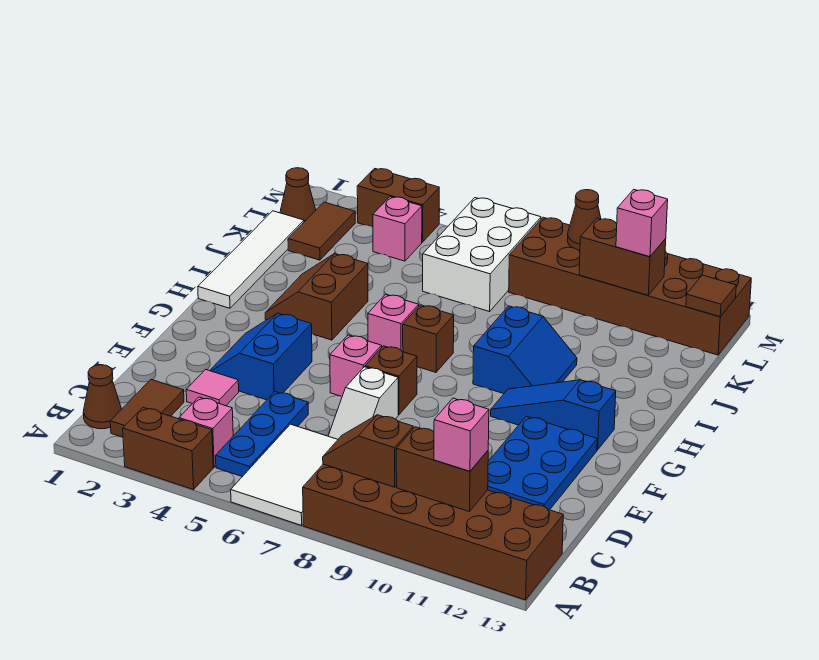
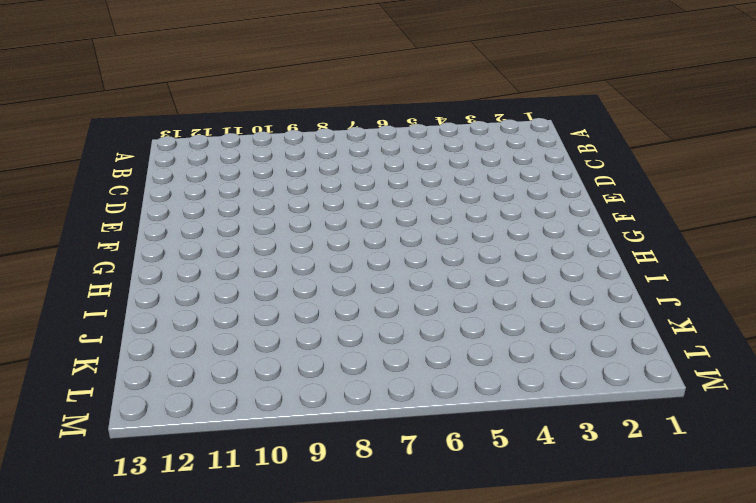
none -> brown 1x2 brick [123,407,213,490]
none -> white 2x3 tile [231,424,338,525]
none -> brown 2x6 brick [303,464,563,600]
none -> brown 1x1 cone [83,365,121,429]

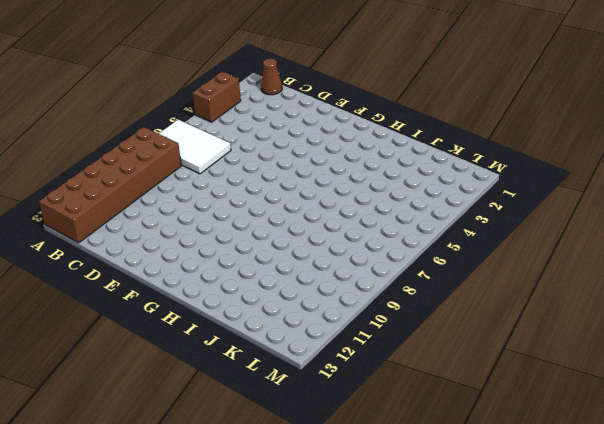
none -> brown 1x2 tile [110,380,184,437]
none -> pink 1x1 brick [179,397,233,467]
none -> blue 1x3 plate [216,392,308,477]
none -> pink 1x1 tile [186,370,239,406]

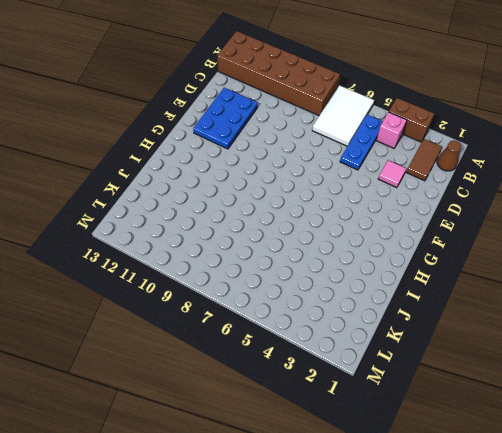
none -> white 1x2 slope [329,367,398,439]
none -> blue 2x2 slope [210,313,312,400]
none -> pink 1x1 brick [330,335,382,396]
none -> brown 1x1 brick [365,346,417,415]

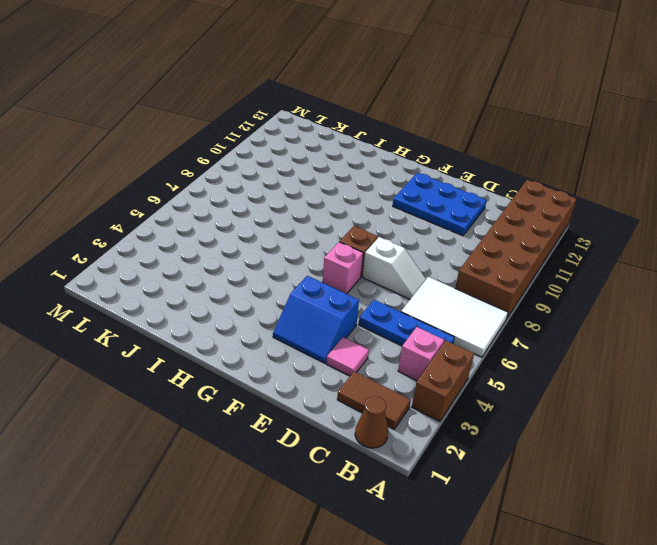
none -> blue 1x3 slope [491,380,616,450]
none -> white 1x4 tile [198,211,304,308]
none -> brown 2x2 slope [265,254,368,340]
none -> pink 1x1 brick [368,294,419,352]

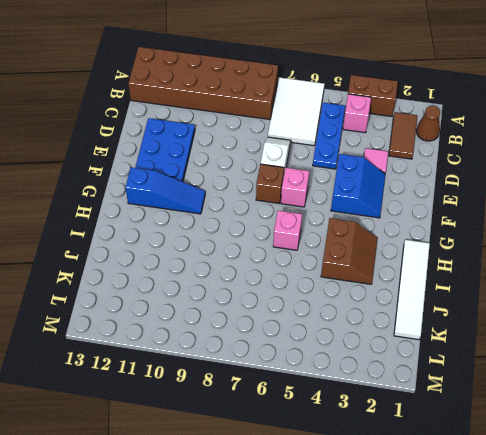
none -> brown 1x1 brick [403,305,454,372]
none -> blue 2x2 slope [473,306,577,394]
none -> brown 1x2 tile [288,202,355,260]
none -> white 2x3 brick [423,198,541,312]

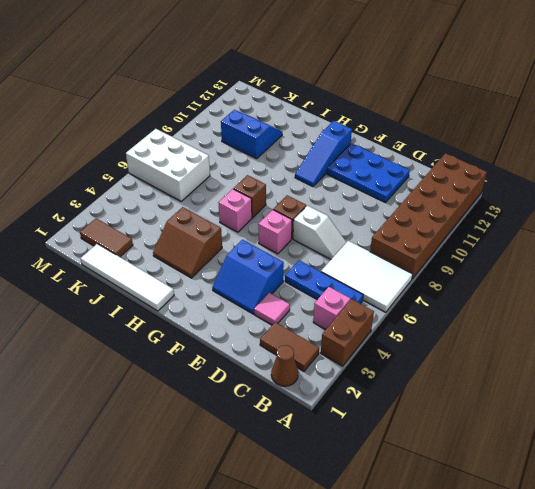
blue 2x2 slope [221,110,282,159] -> blue 2x2 slope moved to [473,306,577,394]
none -> brown 1x1 cone [280,168,316,222]
none -> pink 1x1 brick [373,197,422,261]
none -> brown 2x6 brick [509,217,751,355]
none -> brown 1x2 brick [357,168,439,242]

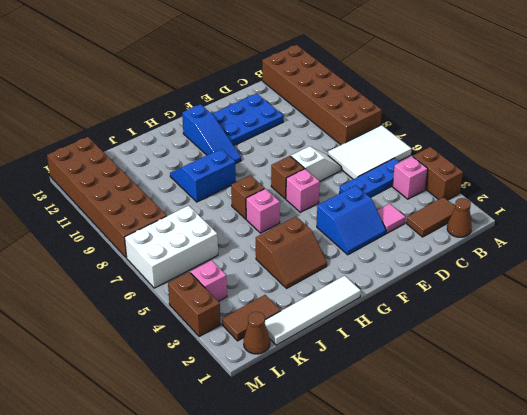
none -> brown 1x2 slope [323,415,413,487]
none -> brown 1x2 brick [396,427,488,512]
none -> brown 1x2 brick [579,218,666,295]
none -> brown 1x1 tile [686,275,736,317]

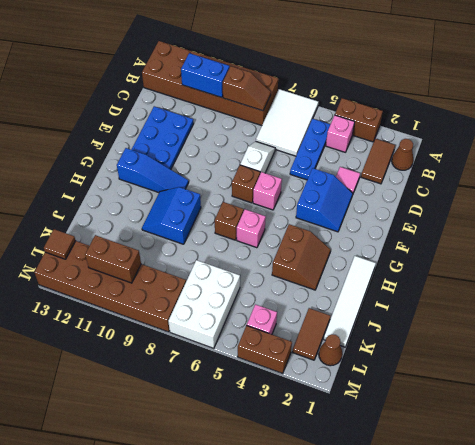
blue 1x2 brick [181,53,230,98] -> brown 1x2 brick [396,427,488,512]
none -> brown 1x1 cone [568,190,601,250]
none -> pink 1x1 brick [434,398,489,471]
none -> pink 1x1 brick [616,189,668,257]

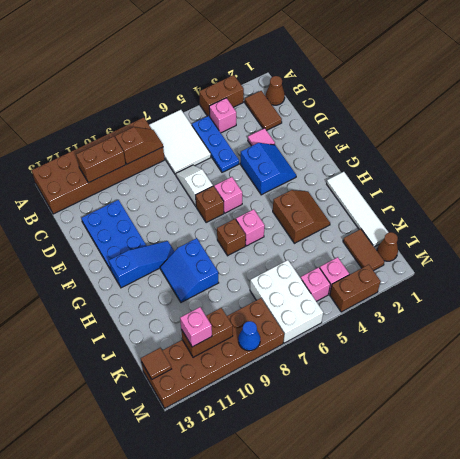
pink 1x1 brick [301,267,330,301] -> pink 1x1 brick moved to [434,398,489,471]
blue 1x1 cone [238,321,260,351] -> brown 1x1 cone [568,190,601,250]

